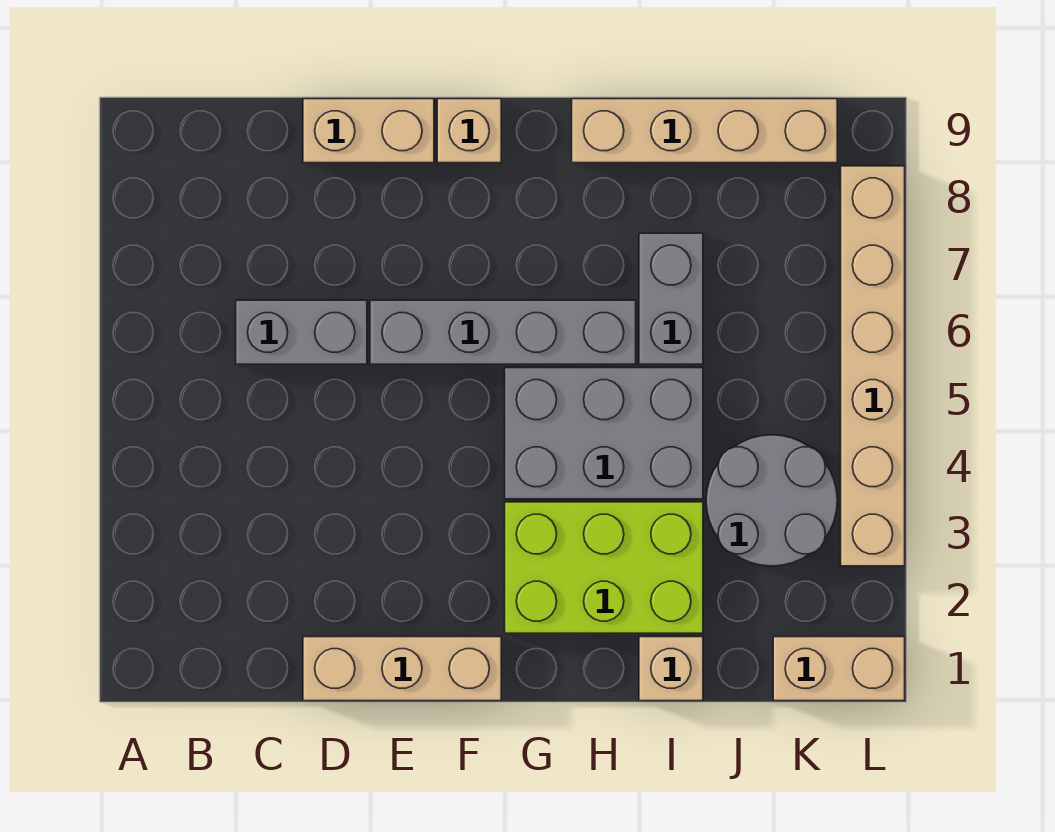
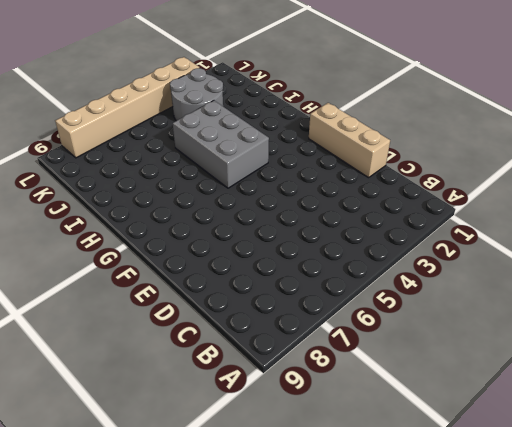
none -> grey 1x2 brick [236,300,367,364]
none -> tan 1x2 brick [303,99,434,163]
none -> grey 1x4 brick [370,300,636,364]

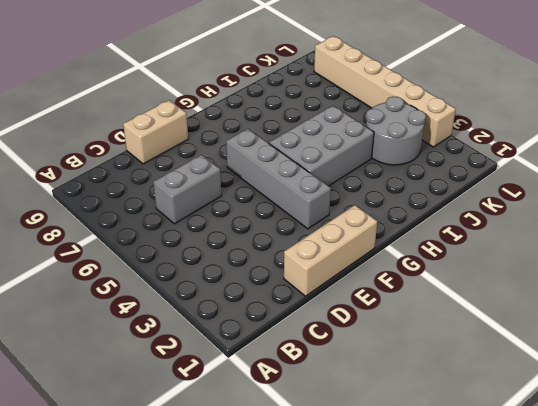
grey 1x4 brick [226,129,331,229] -> grey 1x4 brick turned to [370,300,636,364]
none -> tan 1x1 brick [437,99,501,163]
none -> lime 2x3 brick [505,502,703,633]
none -> tan 1x4 brick [572,99,837,163]

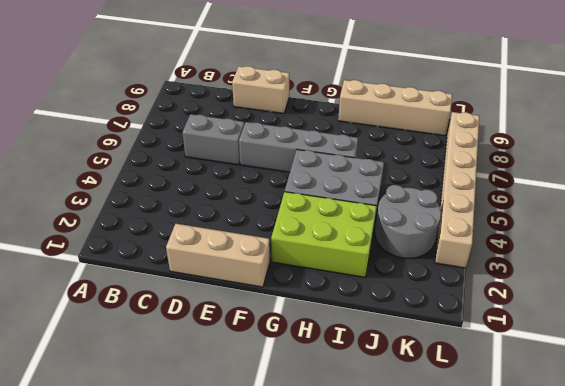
none -> tan 1x1 brick [437,99,501,163]
none -> tan 1x1 brick [639,637,703,701]
none -> grey 1x2 brick [639,233,703,364]

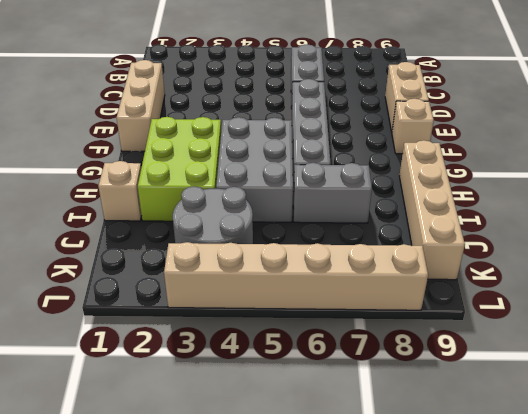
none -> tan 1x2 brick [773,637,905,701]

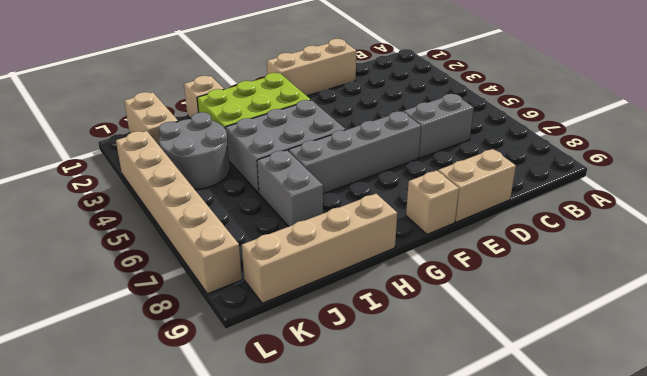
tan 1x2 brick [124,92,178,146] -> tan 1x2 brick turned to [773,637,905,701]

